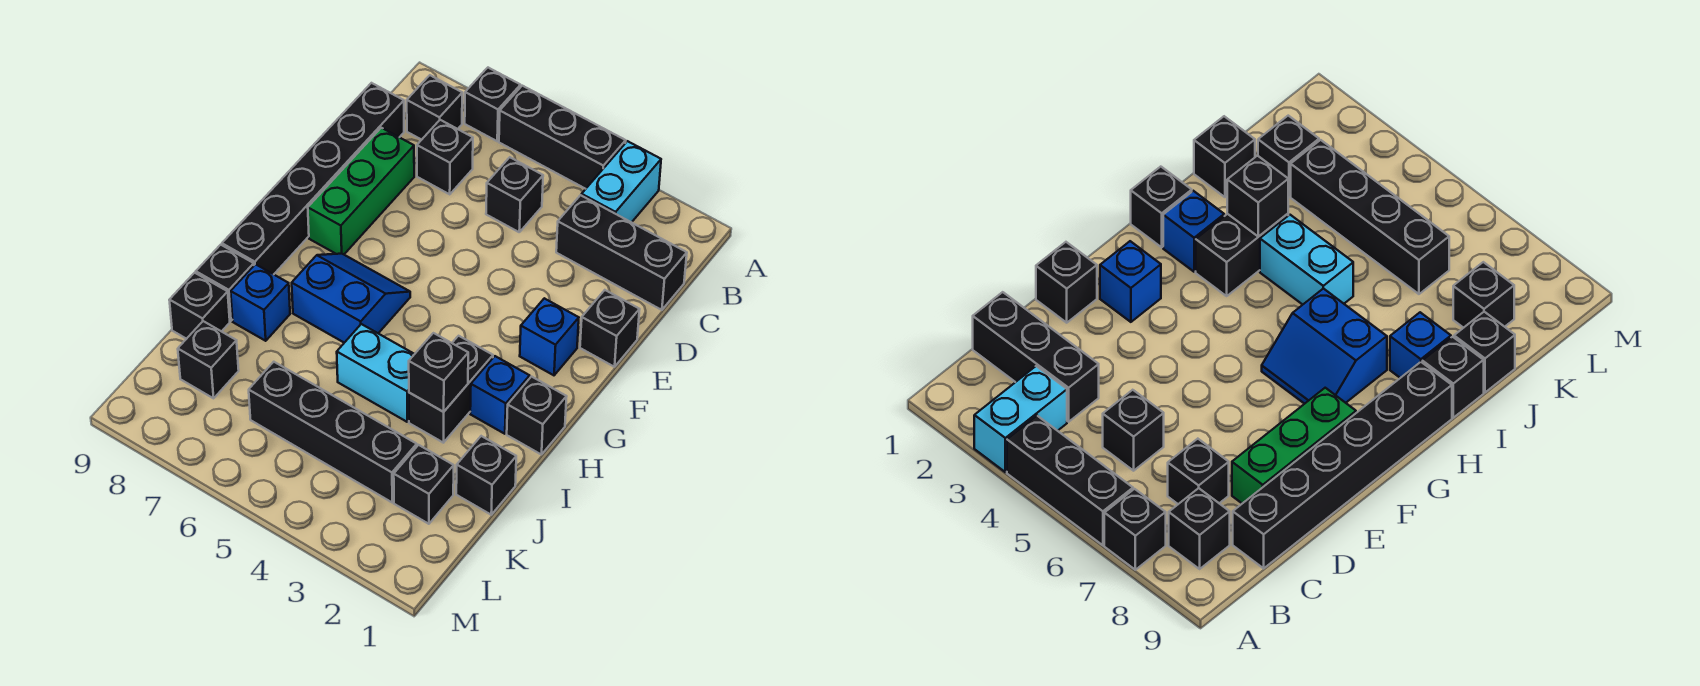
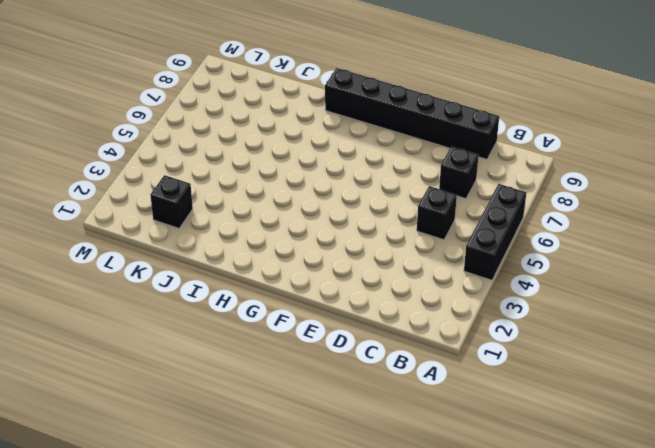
none -> cyan 1x2 brick [582,141,661,222]
none -> black 1x1 brick [465,68,521,141]
none -> black 1x1 brick [407,75,462,140]

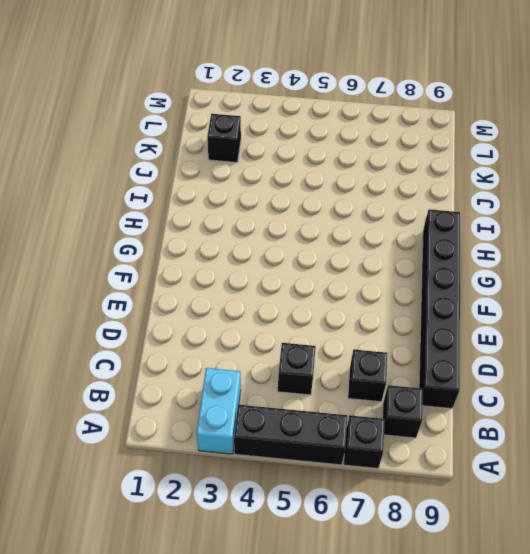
none -> black 1x3 brick [556,195,687,310]
none -> green 1x3 brick [308,128,414,254]
none -> black 1x1 brick [580,290,640,367]

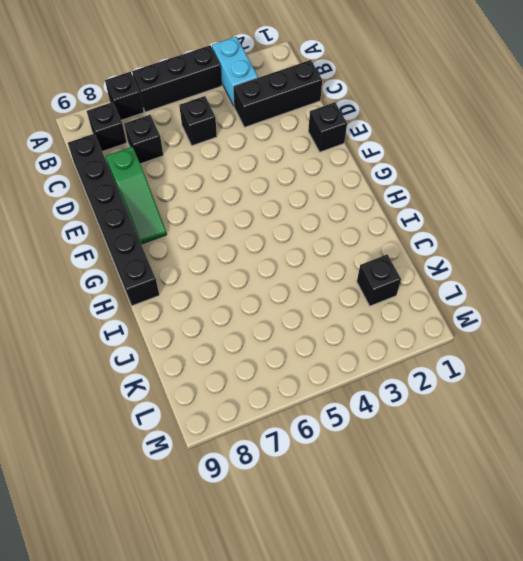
green 1x3 slope [106,147,167,244] -> green 1x3 brick [308,128,414,254]
none -> blue 1x1 brick [520,298,579,375]
none -> blue 2x2 slope [292,254,410,343]
none -> black 1x1 brick [507,377,567,455]

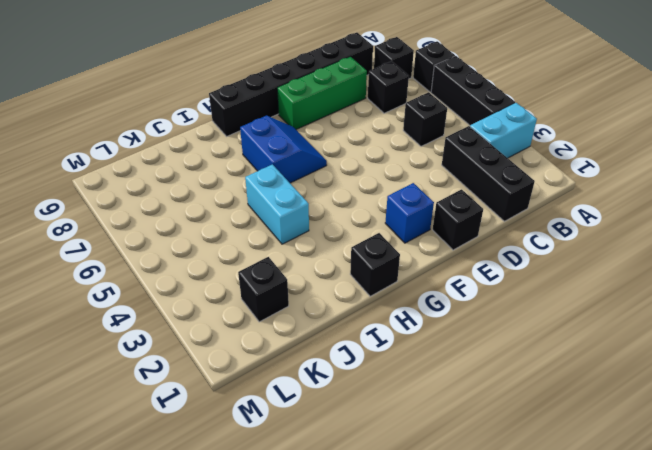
none -> blue 1x1 brick [470,356,530,434]
none -> black 1x2 brick [409,336,493,443]
none -> blue 1x1 brick [231,264,290,341]

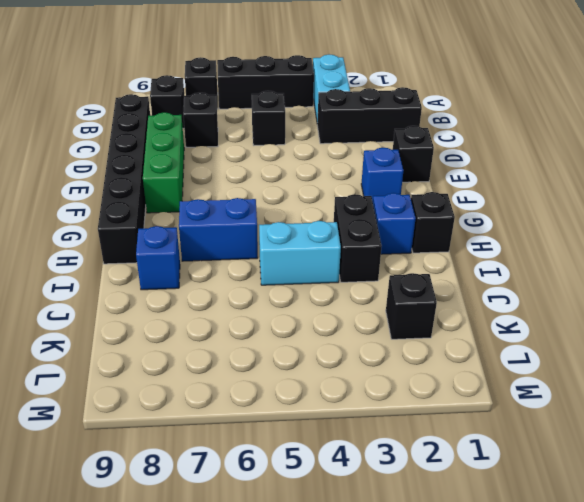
none -> black 1x1 brick [196,245,254,321]
none -> black 1x1 brick [456,436,516,515]
none -> black 1x1 brick [169,273,230,339]

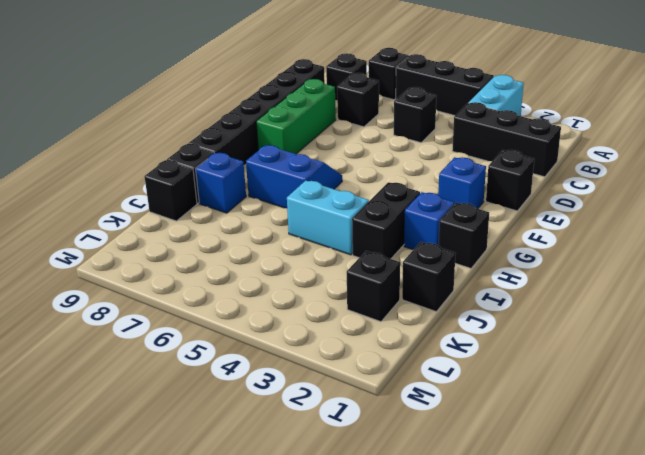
none -> black 1x4 brick [249,362,417,502]
none -> black 1x1 brick [178,321,239,398]
none -> black 1x1 brick [409,333,468,412]

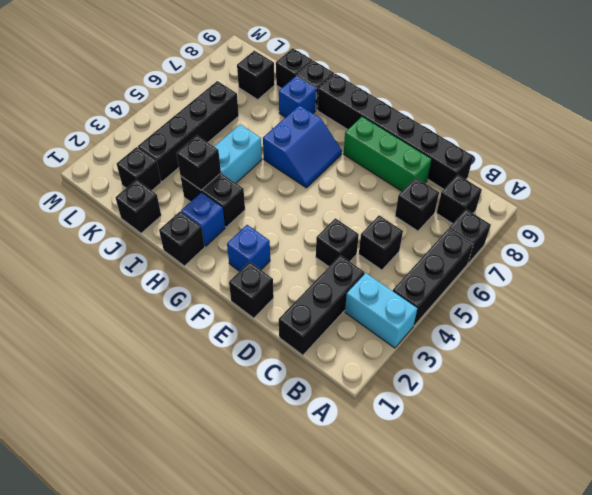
black 1x1 brick [316,218,359,266] -> none

